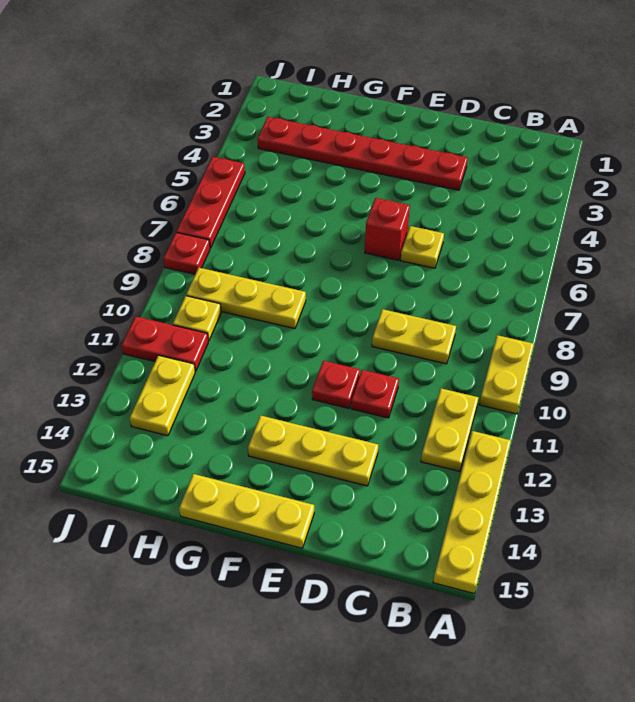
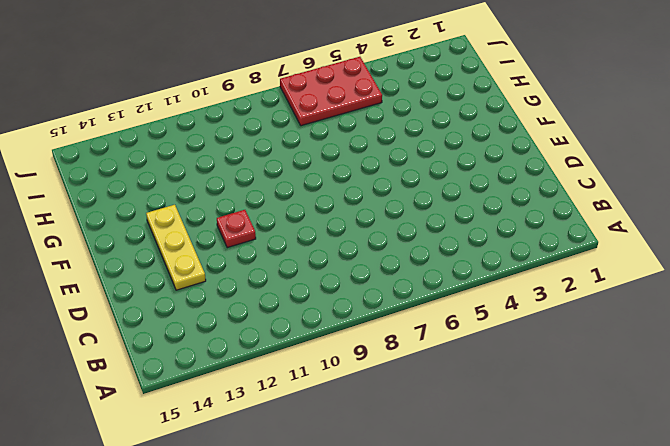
red 2x3 plate [280,57,382,126] -> red 1x3 plate [176,157,245,248]
none -> yellow 1x2 plate [479,335,534,414]
none -> yellow 1x4 plate [433,431,511,594]
none -> yellow 1x2 plate [421,388,479,471]

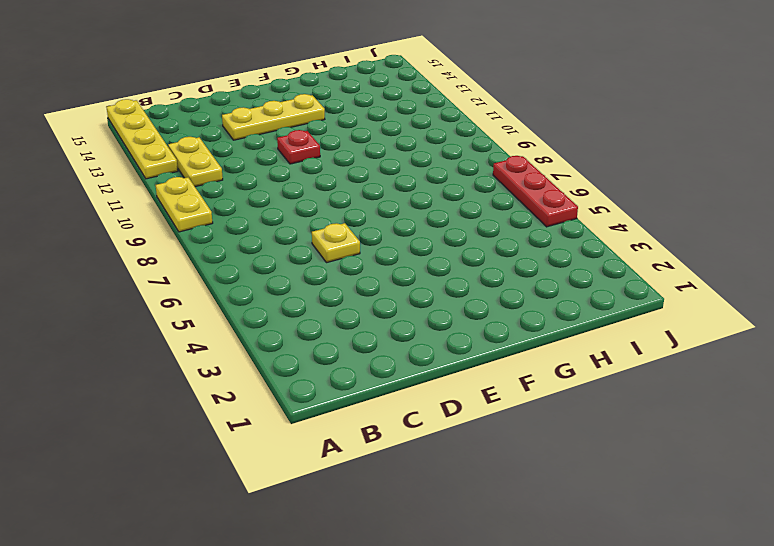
none -> yellow 1x2 plate [372,309,456,364]
none -> red 1x6 plate [257,117,468,190]
none -> red 1x1 plate [351,370,399,418]

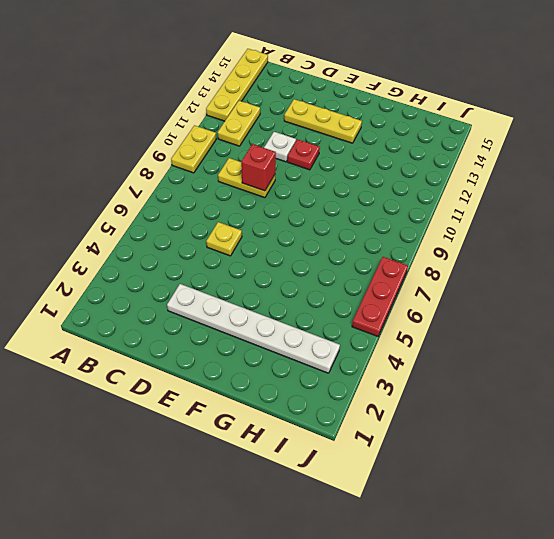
white 1x6 plate [167,284,340,373] -> red 1x6 plate [257,117,468,190]
red 1x1 brick [241,144,276,191] -> red 1x1 brick moved to [365,198,410,260]
white 1x1 plate [264,132,296,162] -> red 1x1 plate [351,370,399,418]
none -> yellow 1x3 plate [179,474,314,548]
none -> yellow 1x3 plate [186,268,306,329]
none -> yellow 1x1 plate [173,296,221,341]

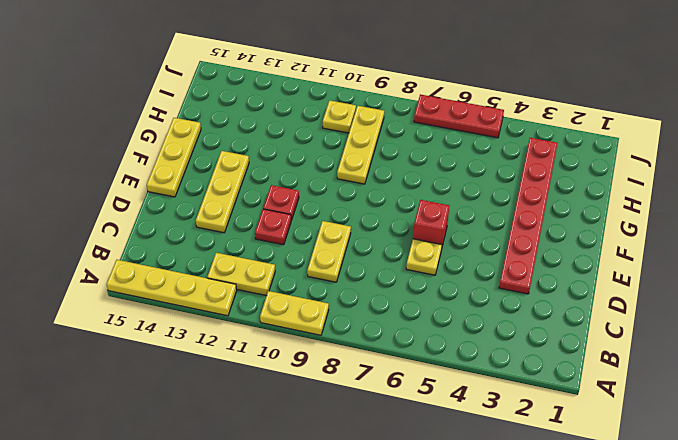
none -> red 1x2 plate [122,316,208,371]
none -> yellow 1x2 plate [130,355,195,436]
none -> red 1x1 plate [163,232,210,274]

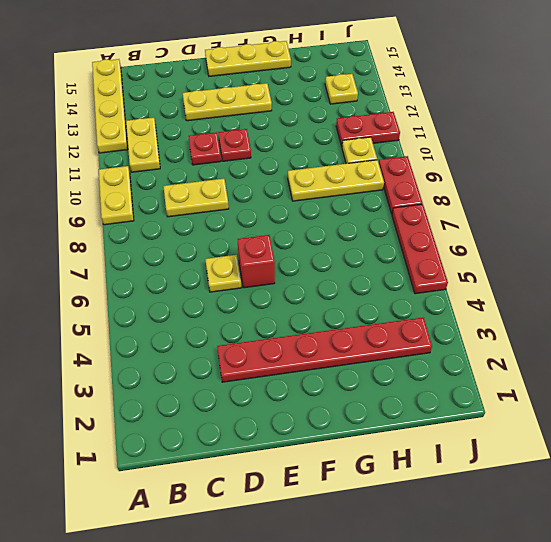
yellow 1x1 plate [325,74,358,104] -> yellow 1x2 plate [130,355,195,436]
red 1x2 plate [379,156,423,214] -> red 1x1 plate [163,232,210,274]

